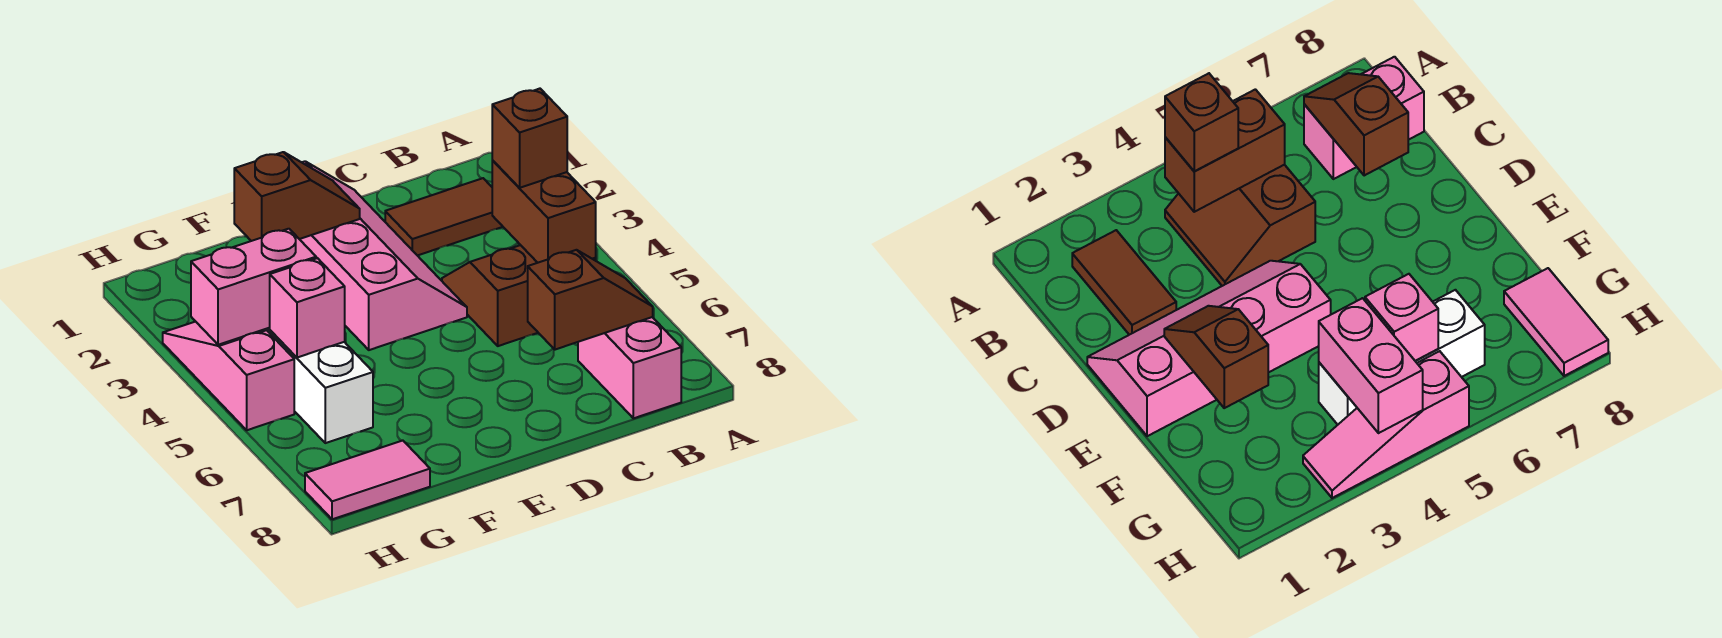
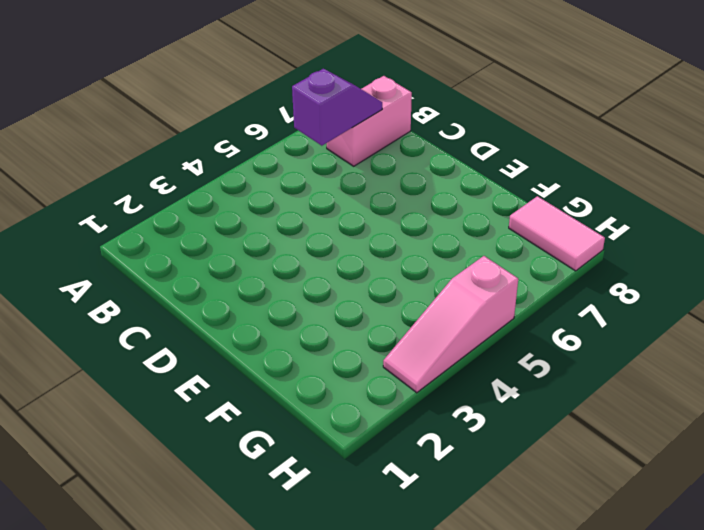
purple 1x2 slope [292,69,382,146] -> brown 1x2 slope [528,250,653,350]
none -> brown 1x2 tile [385,178,503,256]
none -> brown 2x2 slope [442,245,596,346]
none -> pink 2x4 slope [300,161,467,350]

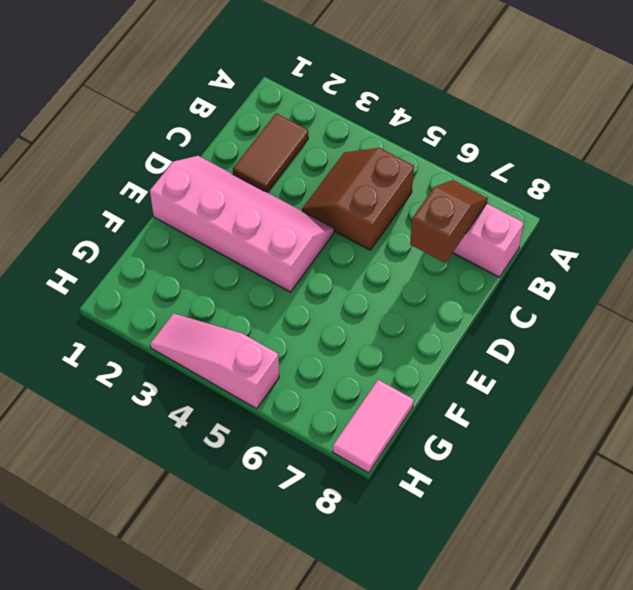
none -> white 1x3 brick [264,328,373,443]
none -> brown 1x2 brick [492,161,596,263]
none -> brown 1x2 slope [234,152,360,241]

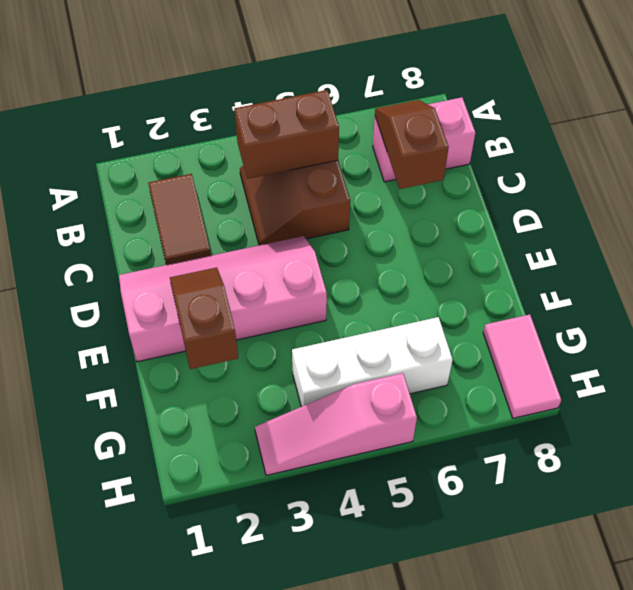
none -> pink 1x2 brick [191,229,316,345]
none -> pink 1x1 brick [270,258,345,358]
none -> brown 1x1 brick [492,89,567,188]

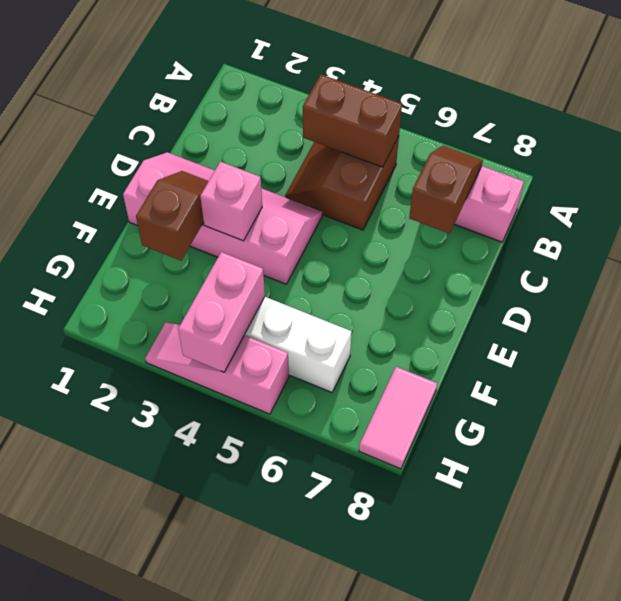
pink 1x1 brick [200,162,262,241] -> pink 1x1 brick moved to [270,258,345,358]
none -> brown 1x2 tile [385,178,503,256]
none -> brown 1x1 brick [492,89,567,188]

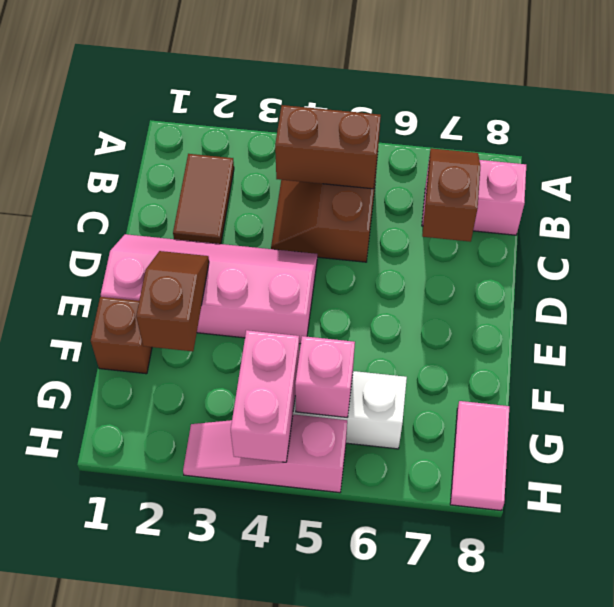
brown 1x1 brick [91,297,152,374] -> brown 1x1 brick moved to [492,89,567,188]

